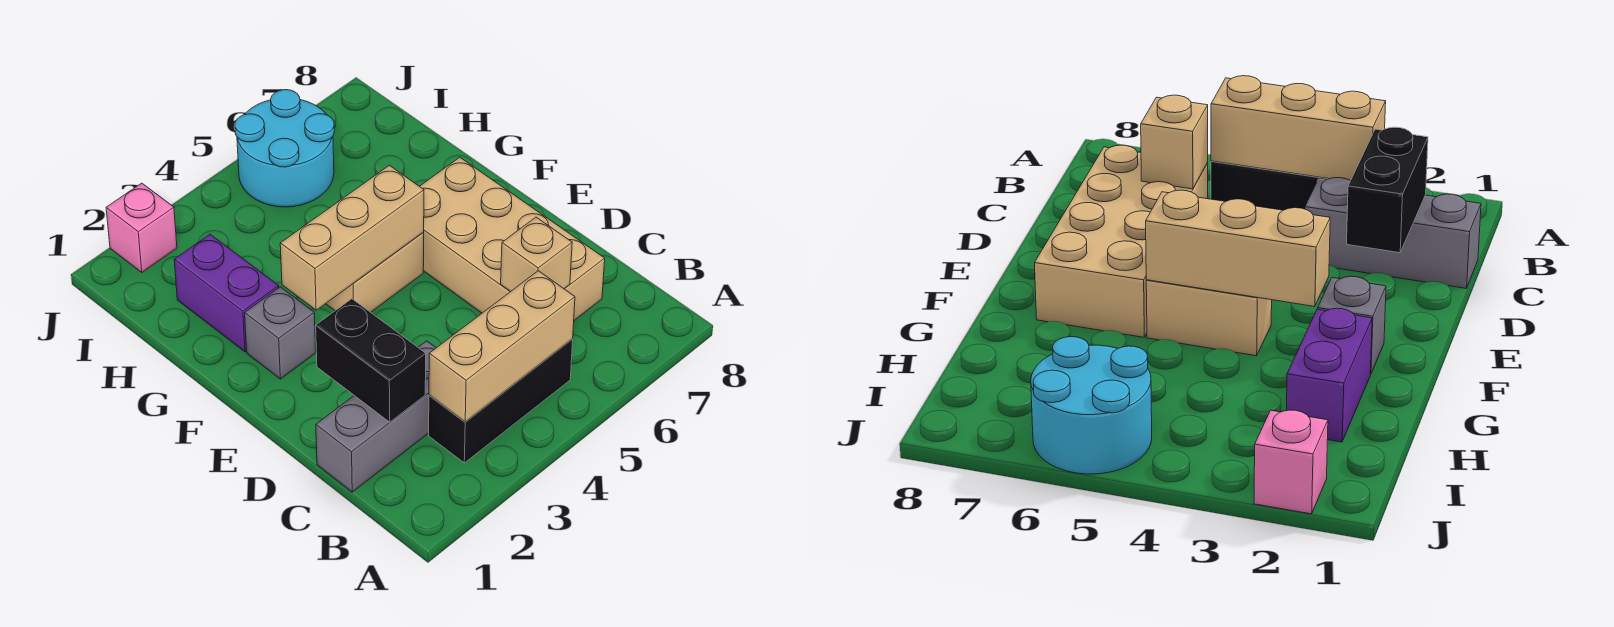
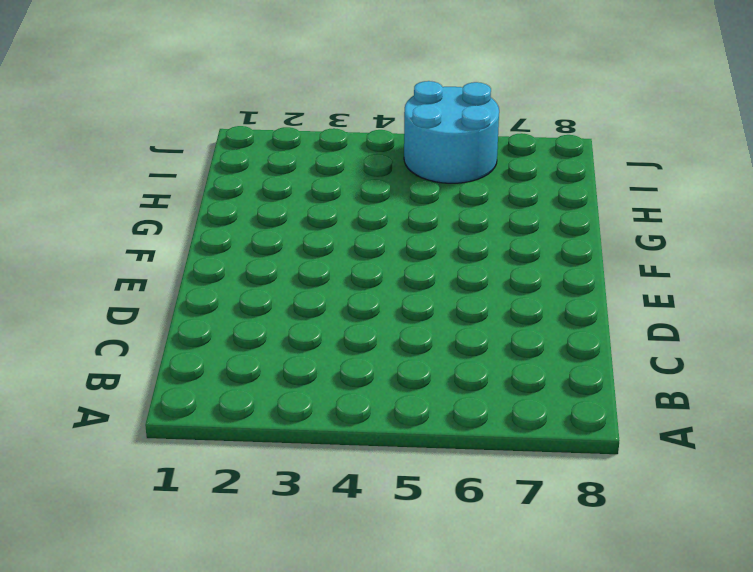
none -> black 1x3 brick [429,339,573,463]
none -> grey 1x3 brick [316,341,436,492]
none -> tan 2x4 brick [420,157,605,320]

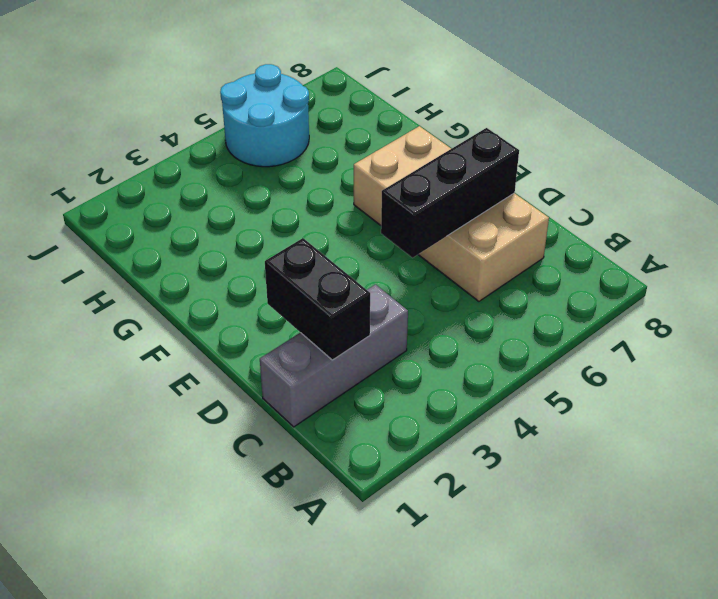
black 1x3 brick [381,128,519,258] -> black 1x3 brick moved to [429,339,573,463]
none -> grey 1x1 brick [245,287,316,379]
none -> tan 1x2 brick [326,233,424,312]
none -> purple 1x2 brick [174,234,279,352]

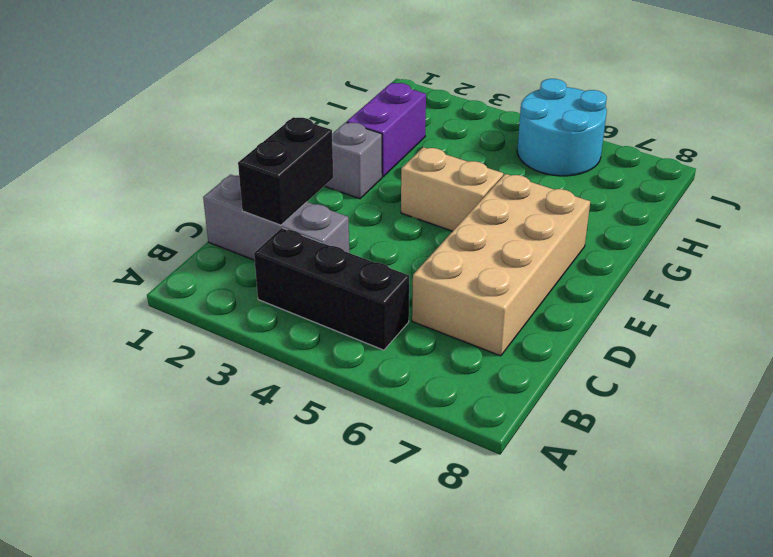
none -> pink 1x1 brick [106,183,177,273]
none -> tan 1x3 brick [429,271,575,422]
none -> tan 1x1 brick [501,217,572,292]

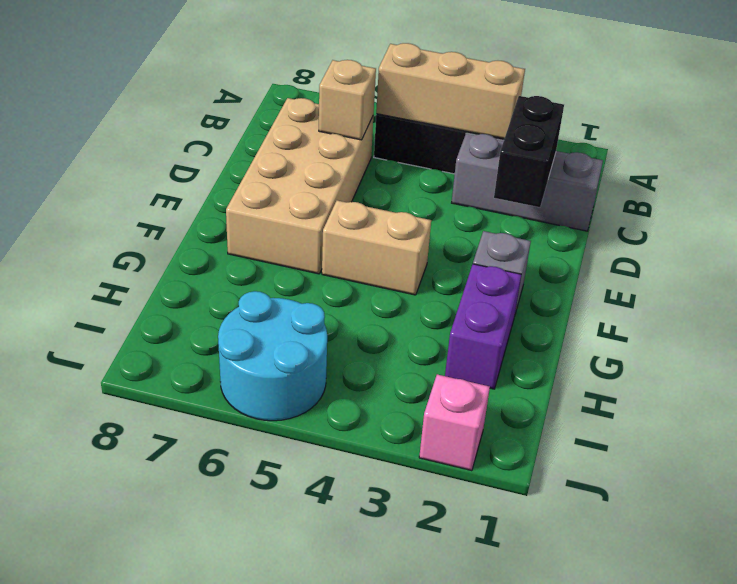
none -> tan 1x3 brick [280,165,424,310]

